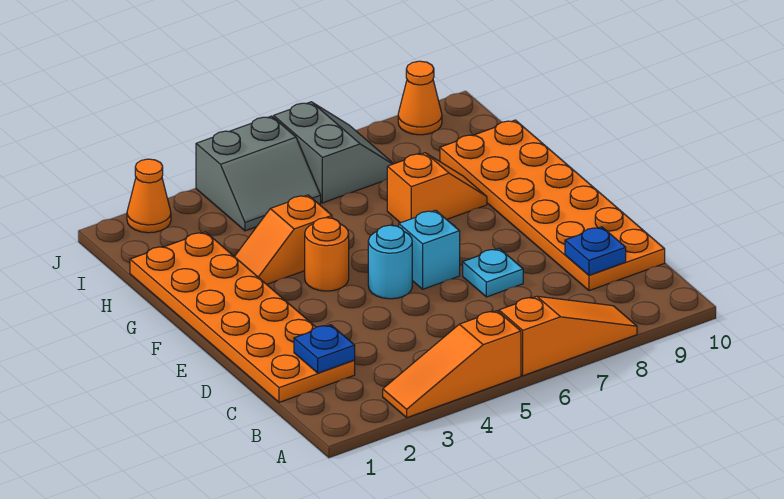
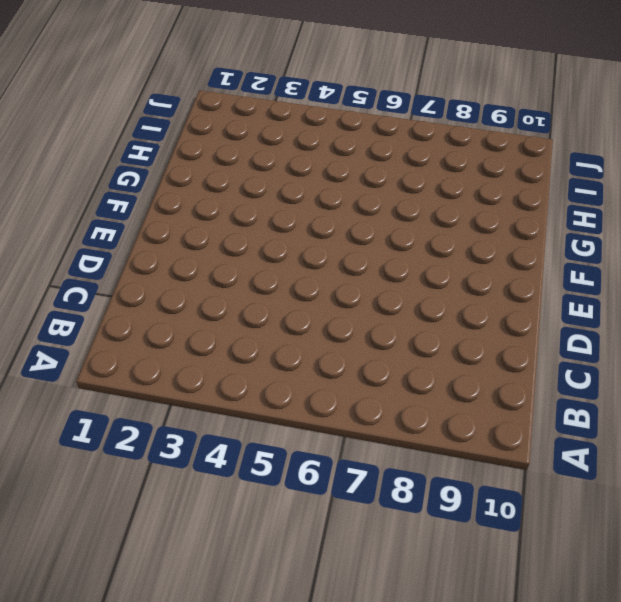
none -> orange 1x3 slope [383,311,521,418]
none -> orange 1x3 slope [499,296,637,376]
none -> orange 2x6 plate [130,232,355,402]

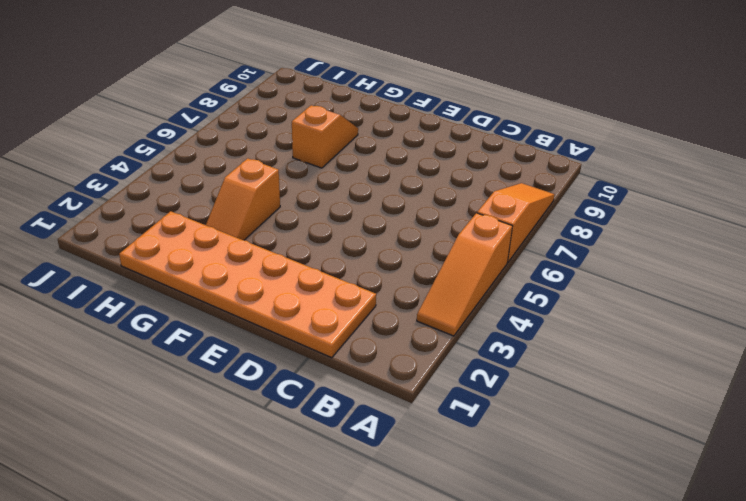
none -> orange 2x6 plate [440,120,665,291]
none -> cyan 1x1 plate [463,248,523,297]
none -> cyan 1x1 round brick [368,225,412,299]

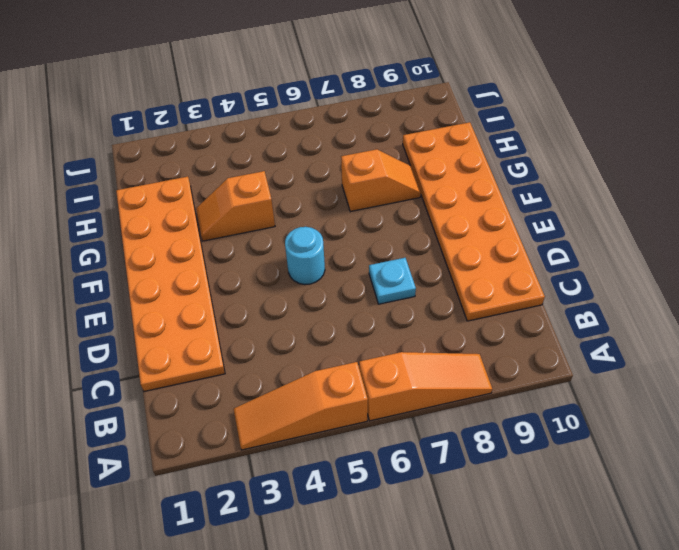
none -> cyan 1x1 brick [399,210,460,289]
none -> orange 1x1 round brick [305,218,349,291]
none -> grey 2x2 slope [196,116,321,231]

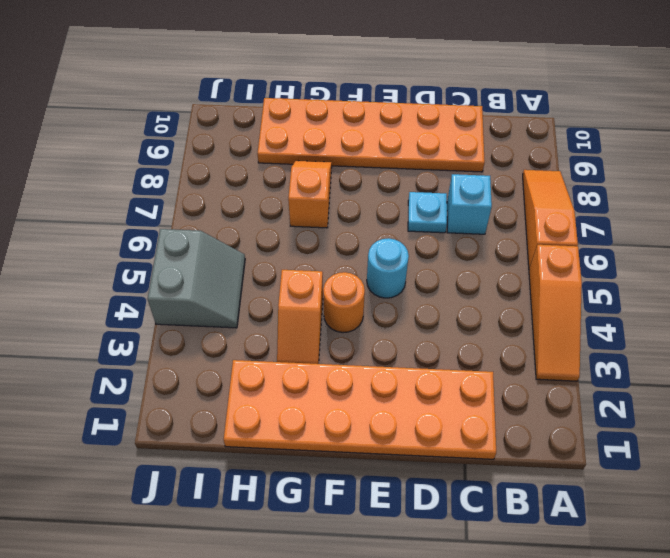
cyan 1x1 brick [447,174,492,234] -> cyan 1x1 brick moved to [399,210,460,289]
none -> grey 2x2 slope [274,102,394,203]
none -> orange 1x1 cone [127,159,171,233]
none -> orange 1x1 cone [398,61,442,135]

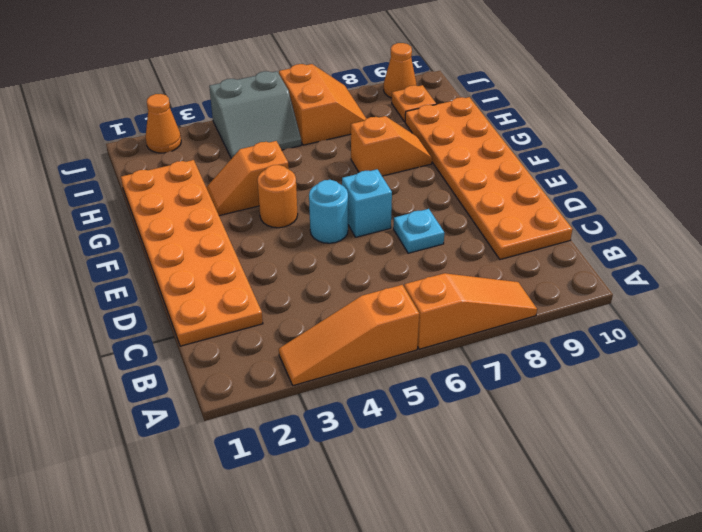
orange 2x2 slope [279,64,366,145] -> grey 2x2 slope [274,102,394,203]
orange 1x1 plate [392,85,436,122] -> none
none -> blue 1x1 plate [294,325,355,373]
none -> blue 1x1 plate [565,227,626,275]

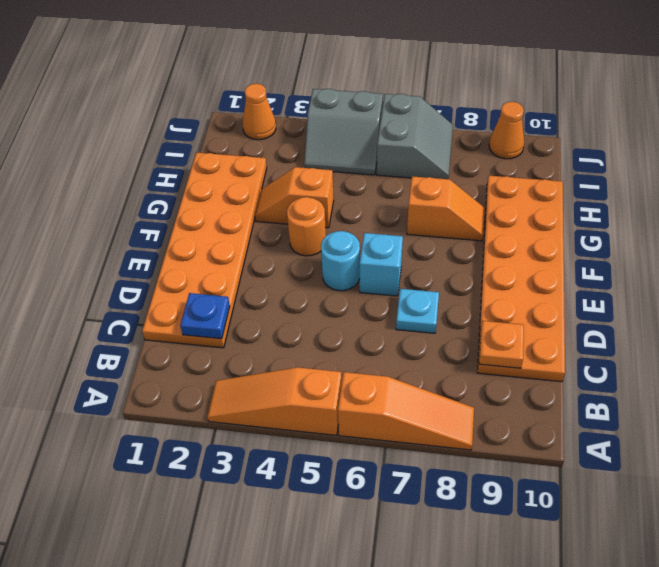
orange 1x1 plate [479,321,524,368] -> blue 1x1 plate [565,227,626,275]

